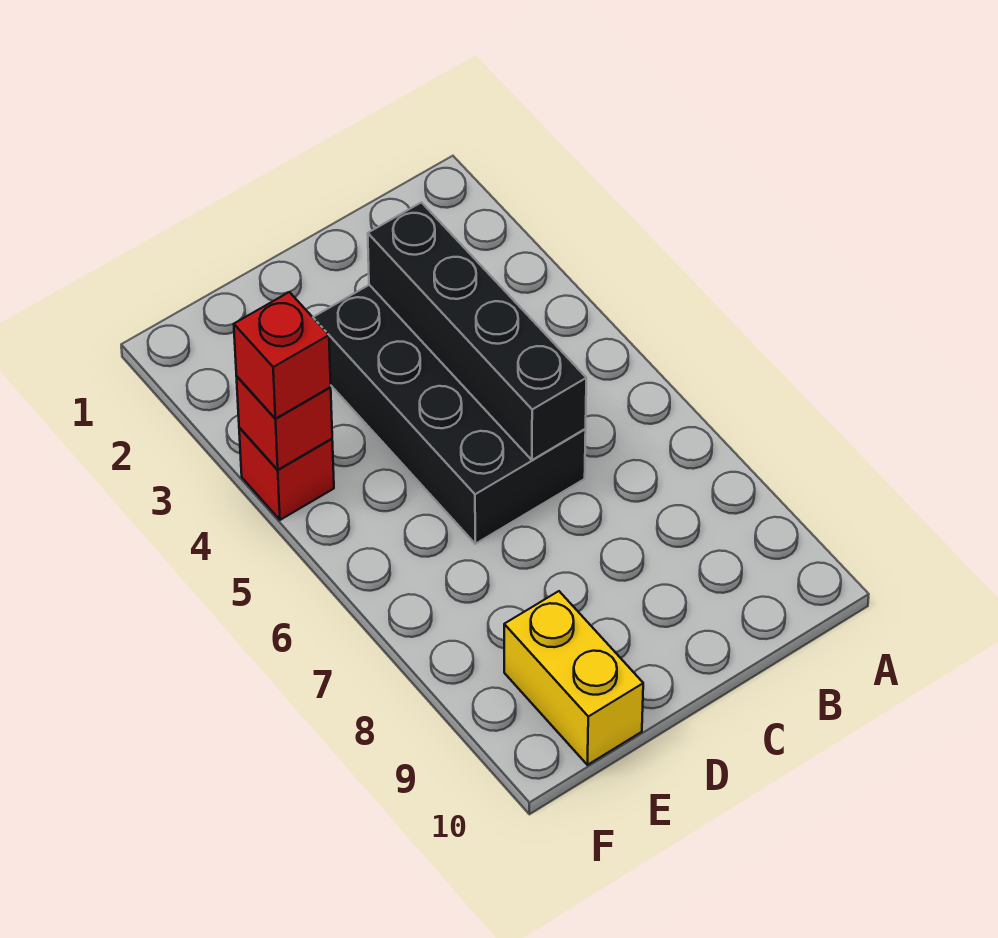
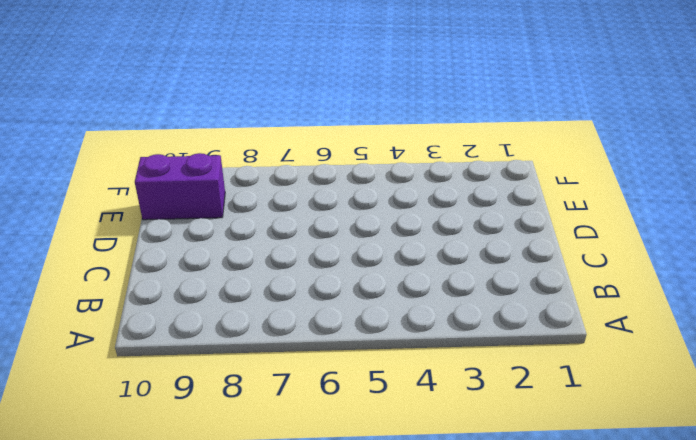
purple 1x2 brick [135,153,225,220] -> yellow 1x2 brick [504,591,643,765]
none -> black 2x4 brick [313,285,586,544]
none -> red 1x1 brick [239,427,334,520]

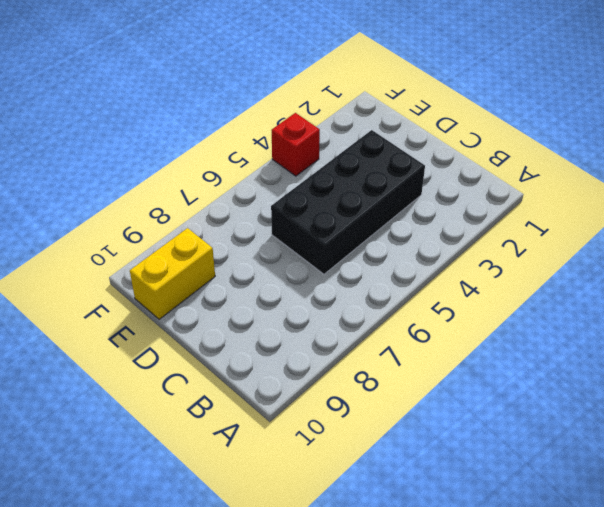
none -> black 1x4 brick [368,202,586,460]
none -> red 1x1 brick [237,377,332,470]

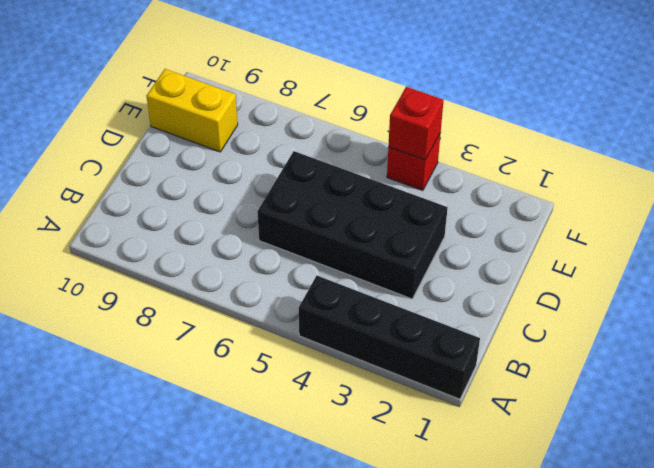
black 1x4 brick [299,276,480,399] -> black 1x4 brick moved to [368,202,586,460]
none -> red 1x1 brick [234,292,331,419]

